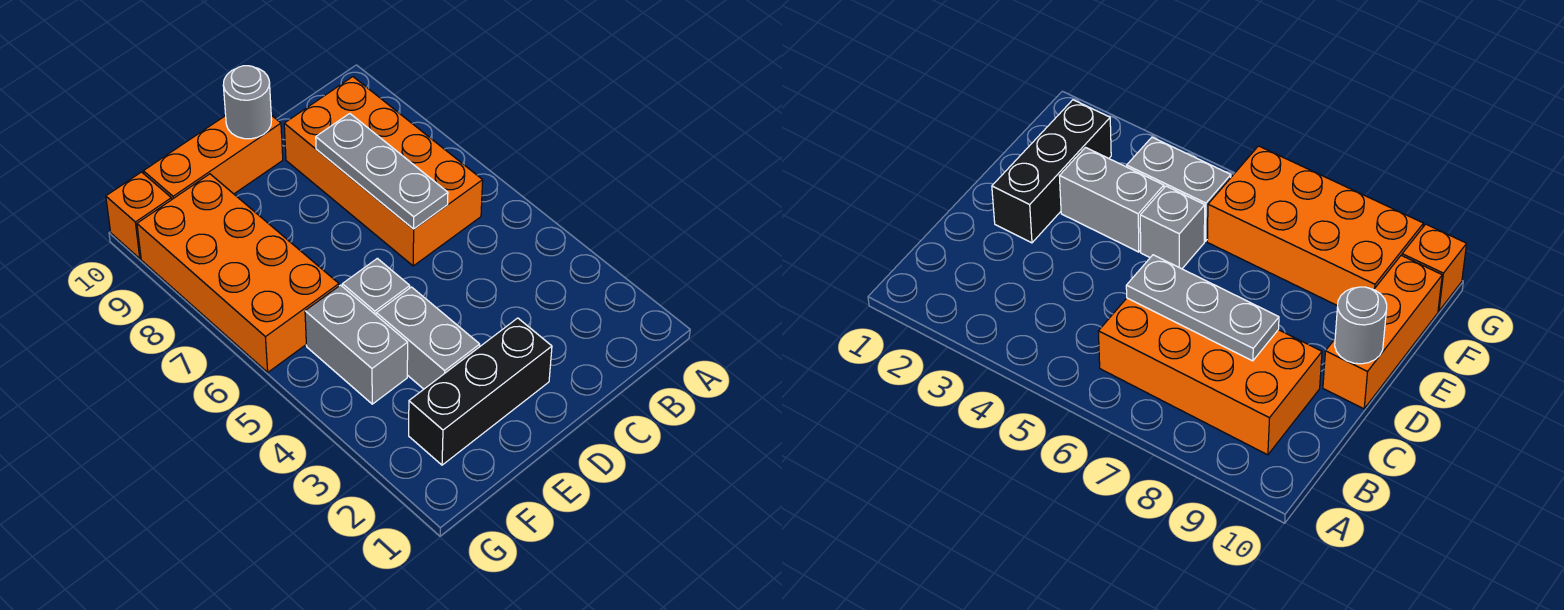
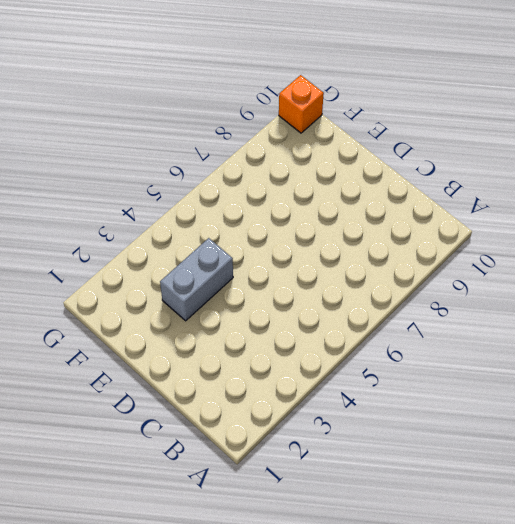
none -> orange 2x4 brick [284,77,483,266]
none -> black 1x3 brick [409,318,552,465]

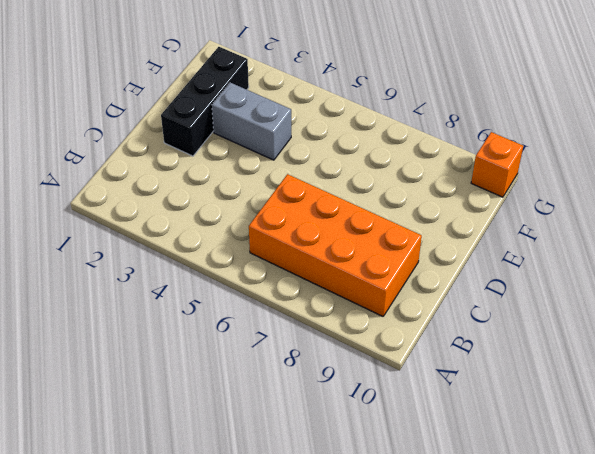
none -> orange 1x3 brick [143,115,283,200]
none -> grey 1x1 brick [342,258,410,315]

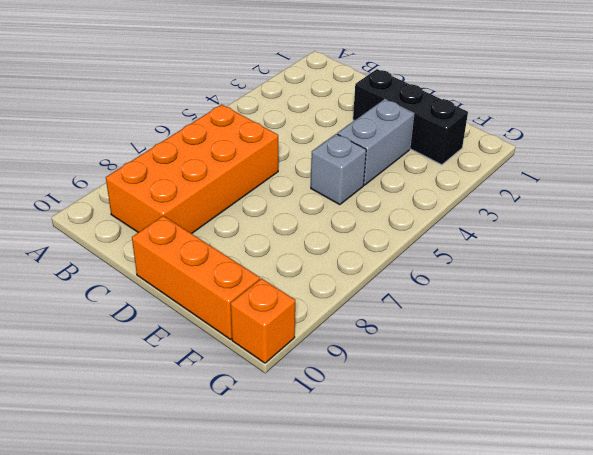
none -> grey 1x2 brick [305,285,408,404]
none -> orange 2x4 brick [137,174,339,372]

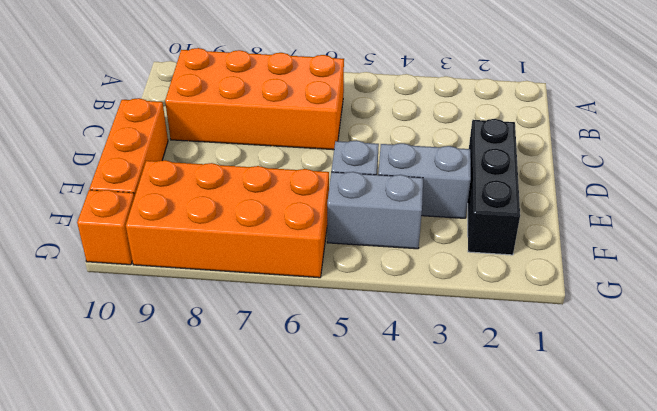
none -> grey 1x3 plate [316,113,448,229]
none -> grey 1x1 round brick [223,66,272,139]

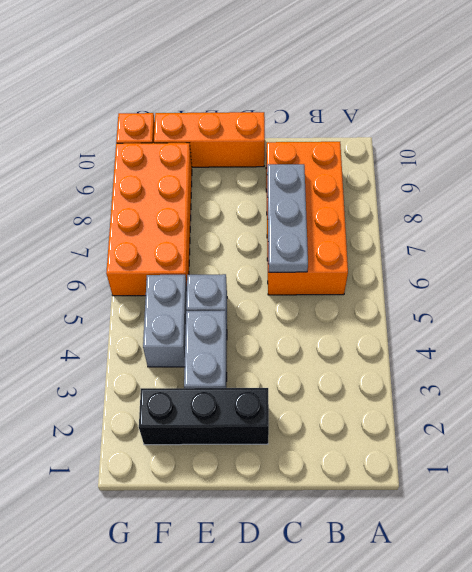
none -> grey 1x1 round brick [223,66,272,139]

